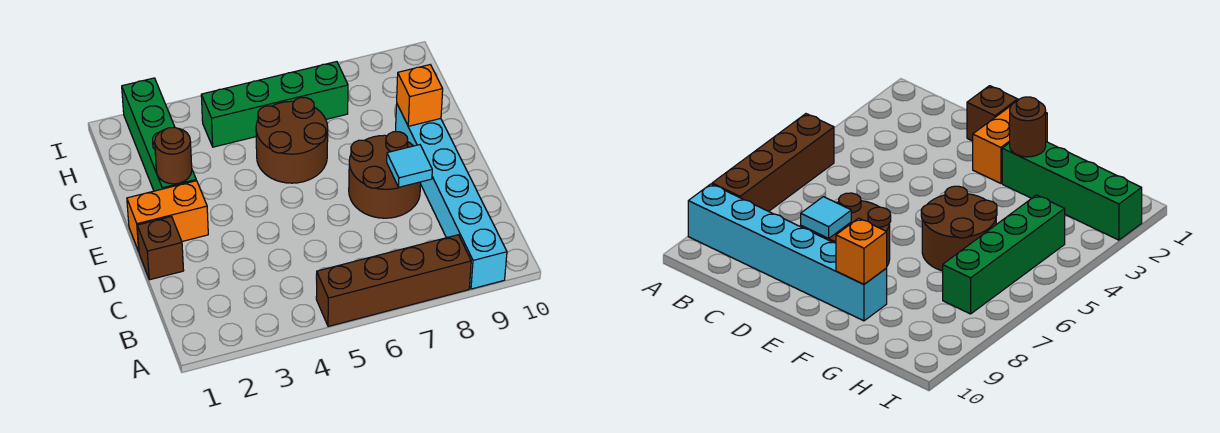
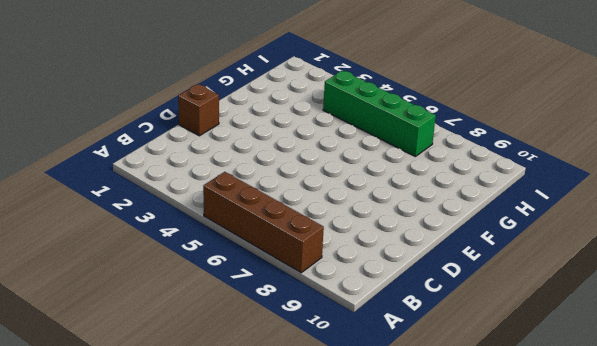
none -> cyan 1x6 brick [395,104,507,289]
none -> brown 2x2 round brick [349,132,421,218]

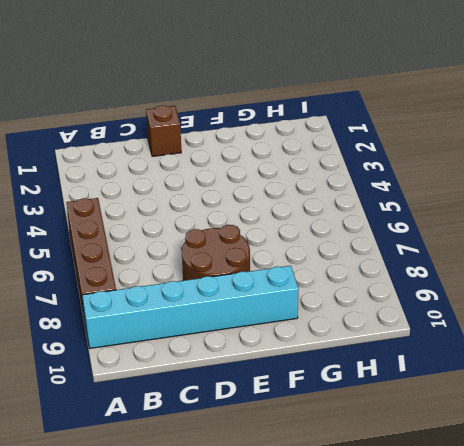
none -> orange 1x2 brick [127,181,208,251]
none -> green 1x4 brick [122,78,196,191]

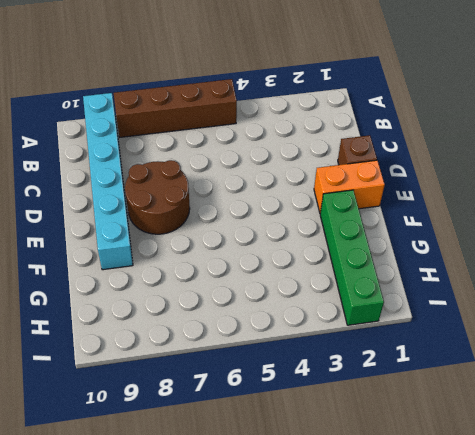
none -> brown 2x2 round brick [256,97,328,183]
none -> green 1x4 brick [201,62,348,147]

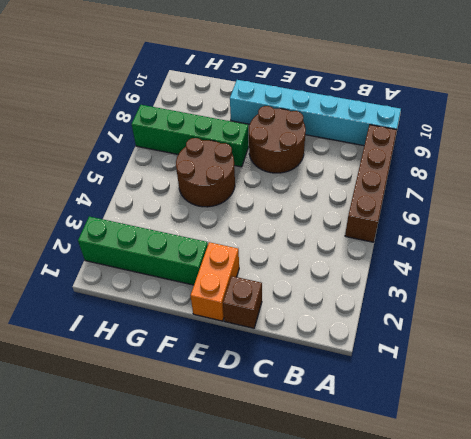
green 1x4 brick [132,105,249,167] -> green 1x4 brick turned to [201,62,348,147]
none -> cyan 1x1 tile [387,145,432,187]
none -> brown 1x1 round brick [155,127,192,184]

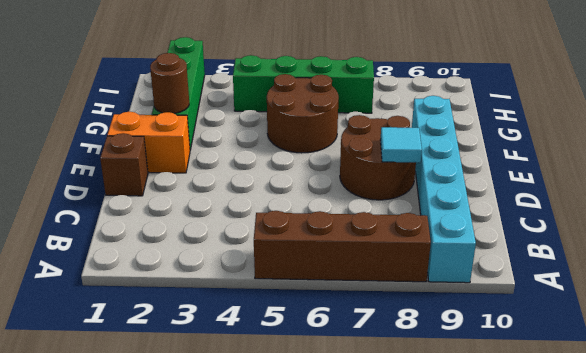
none -> orange 1x1 brick [397,65,443,126]

